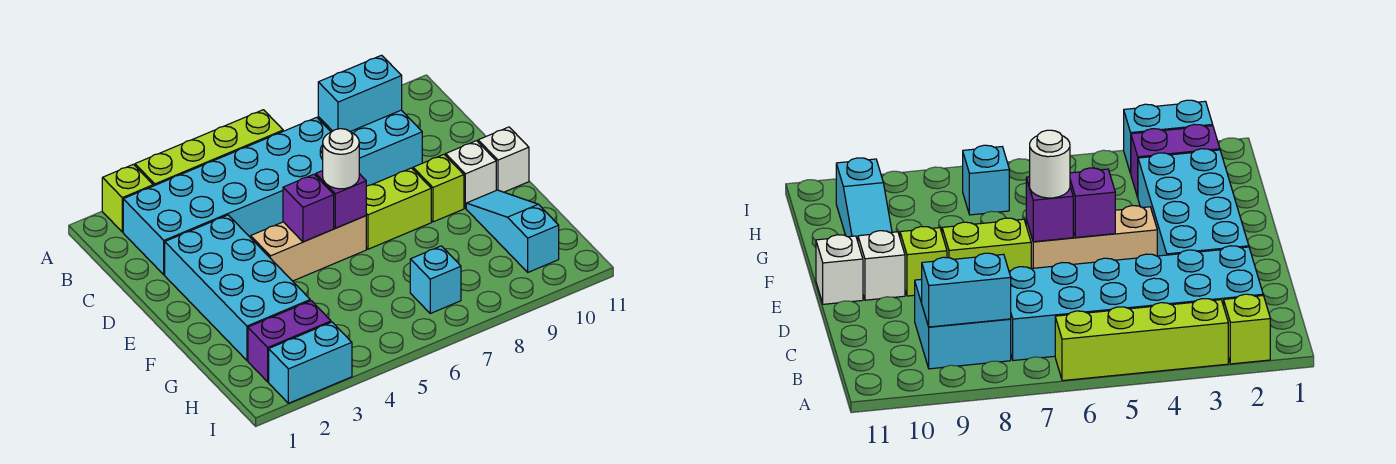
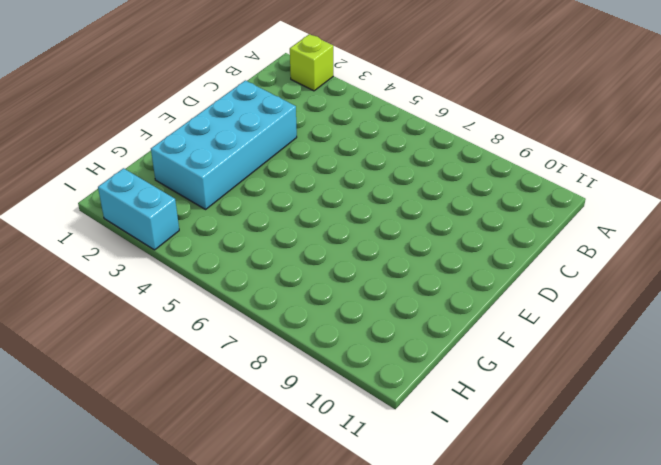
none -> lime 1x4 brick [135,110,283,186]
none -> cyan 2x6 brick [123,117,330,275]
none -> cyan 2x2 brick [318,110,422,186]

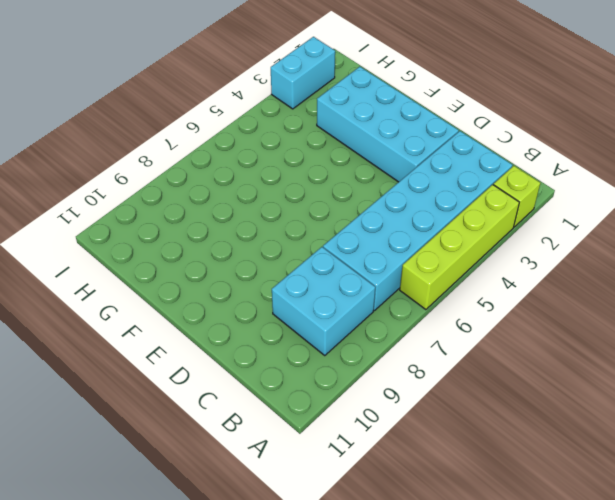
none -> tan 1x3 brick [251,216,366,281]
none -> lime 1x2 brick [366,168,431,249]
none -> lime 1x1 brick [413,154,464,222]

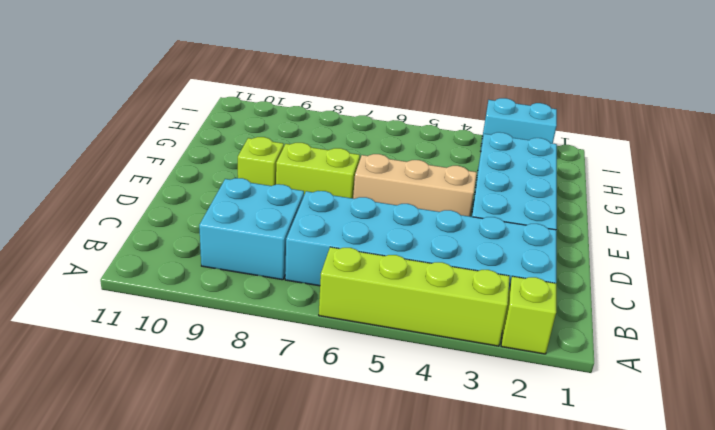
none -> white 1x1 brick [446,141,496,208]
none -> white 1x1 brick [478,127,529,192]
none -> cyan 1x3 slope [466,190,559,272]

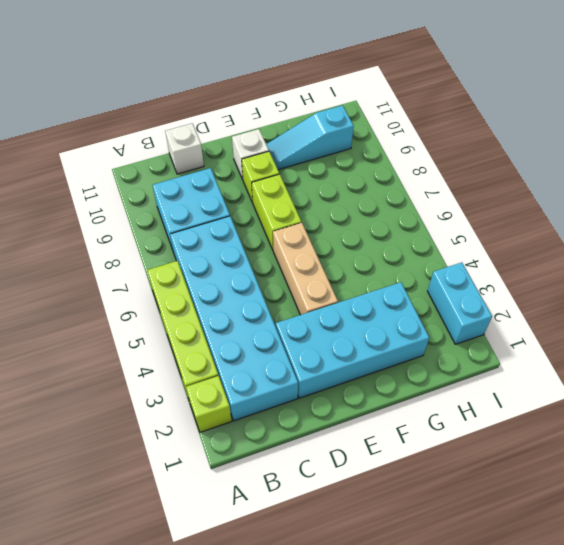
white 1x1 brick [165,123,204,174] -> white 1x1 brick moved to [478,127,529,192]
none -> purple 1x2 brick [248,301,331,382]
none -> cyan 1x1 brick [410,246,461,313]
none -> cyan 1x2 brick [318,55,402,132]

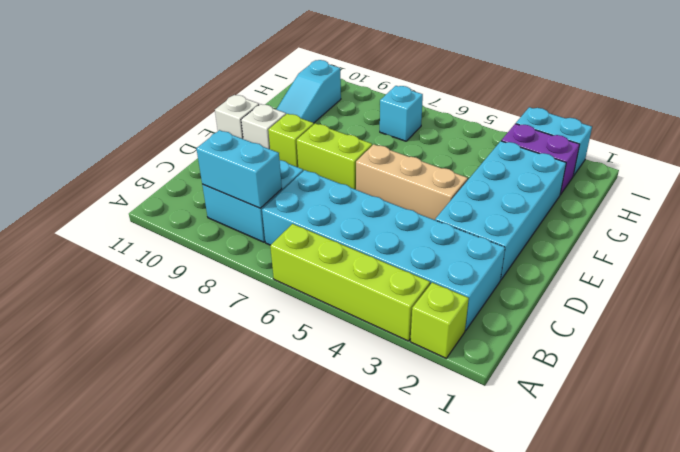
none -> purple 1x1 brick [283,174,334,242]
none -> purple 1x1 brick [316,171,366,228]
none -> white 1x1 round brick [323,129,359,189]

